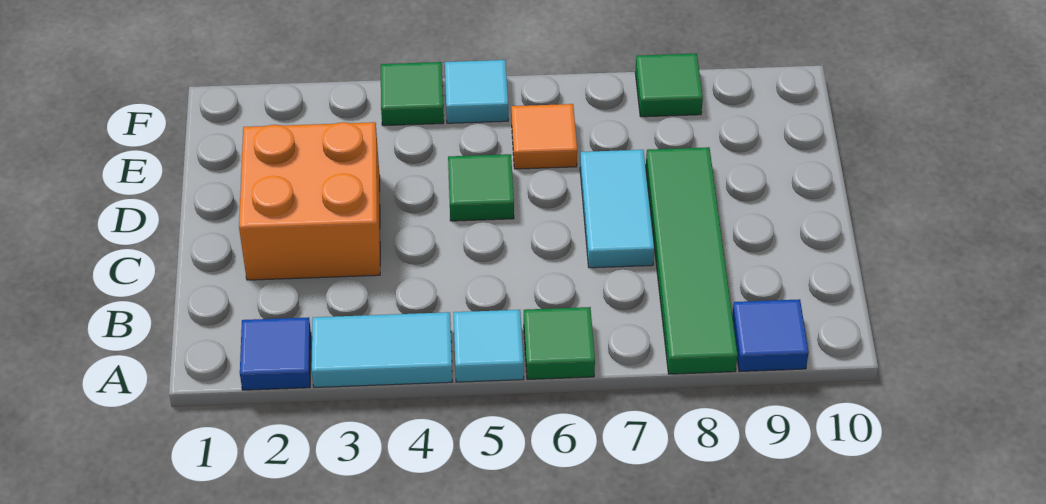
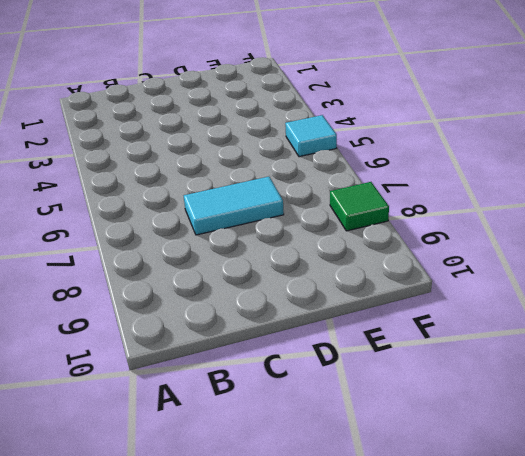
none -> blue 1x1 tile [240,317,311,390]
none -> cyan 1x2 tile [312,312,453,388]
none -> cyan 1x1 tile [453,310,524,382]

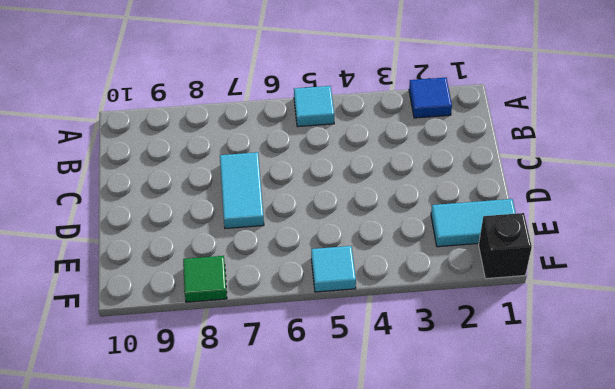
cyan 1x2 tile [431,199,516,247] -> cyan 1x2 tile moved to [312,312,453,388]
black 1x1 brick [479,213,532,279] -> none
none -> green 1x1 tile [524,307,595,379]
none -> green 1x4 tile [646,147,738,374]
none -> blue 1x1 tile [732,299,809,372]

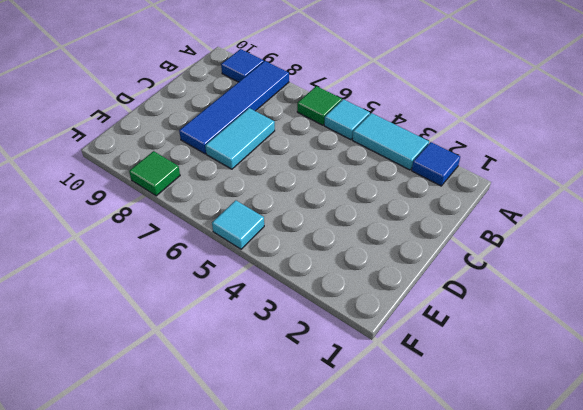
blue 1x4 tile [179,61,289,154] -> green 1x4 tile [646,147,738,374]
none -> orange 2x2 brick [239,122,380,280]
none -> green 1x1 tile [448,154,514,221]
none -> orange 1x1 tile [511,104,577,169]

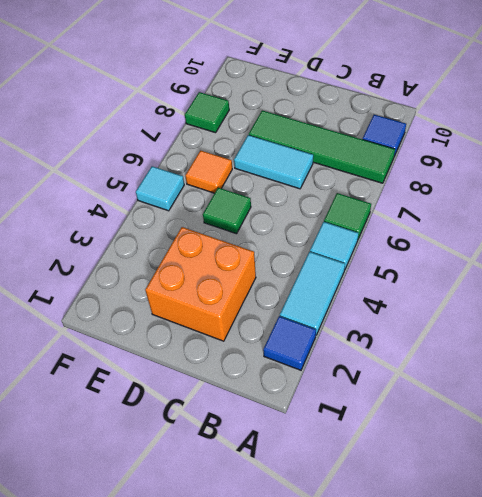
none -> green 1x1 tile [381,62,444,126]

